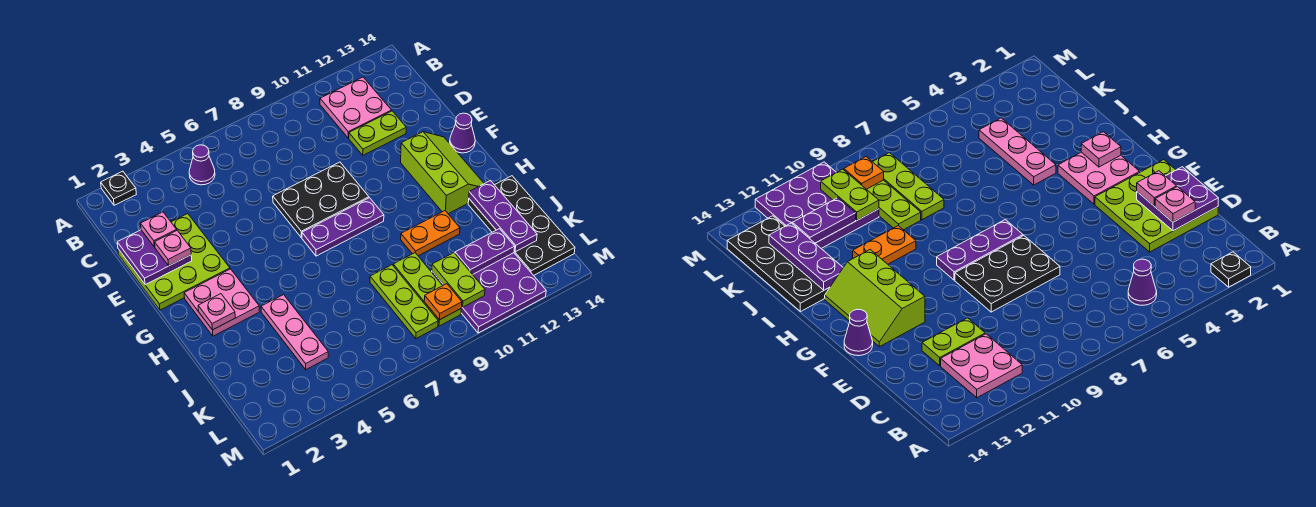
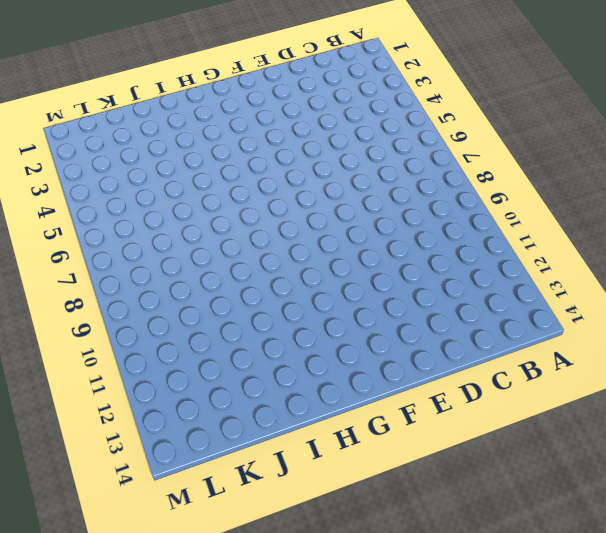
none -> black 1x1 plate [101,171,136,205]
none -> purple 1x1 cone [189,145,215,185]
none -> pink 2x2 plate [320,77,392,138]

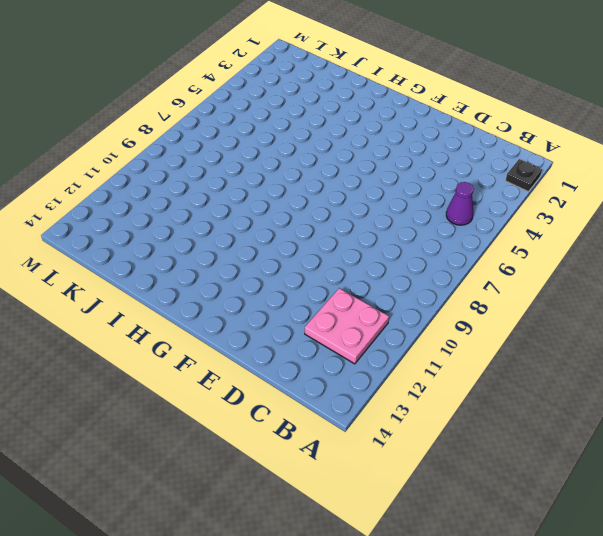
none -> lime 3x3 plate [118,214,230,310]
none -> lime 1x2 plate [349,111,406,155]
none -> black 2x3 plate [273,162,369,238]

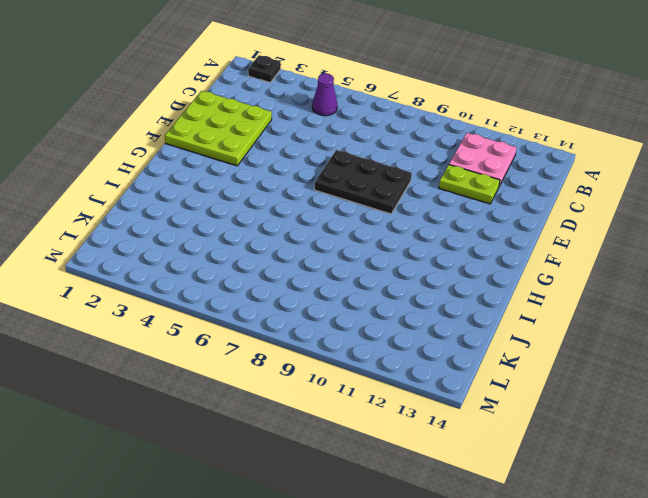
none -> lime 2x3 slope [401,132,484,214]
none -> purple 1x1 cone [450,113,475,153]
none -> pink 2x2 plate [184,269,259,336]

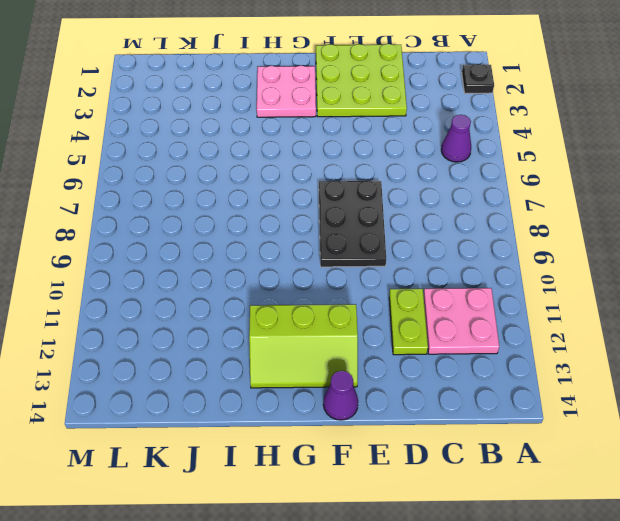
none -> purple 1x3 plate [302,198,384,256]
none -> pink 1x3 plate [261,295,328,370]
none -> orange 1x2 plate [401,211,460,256]

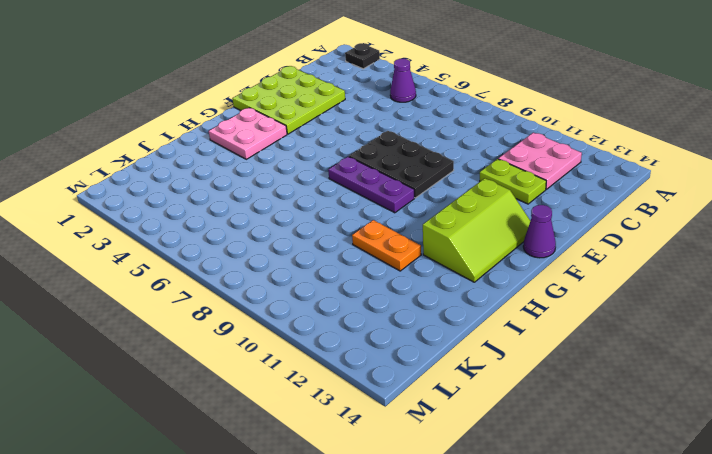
none -> pink 1x3 plate [261,295,328,370]
none -> black 2x4 plate [468,176,575,275]
none -> lime 1x3 plate [370,265,438,339]

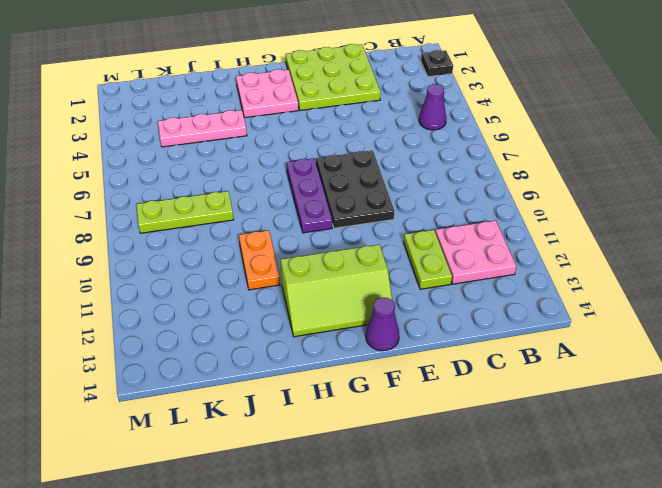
none -> black 2x4 plate [468,176,575,275]
none -> lime 1x3 plate [393,253,461,326]
none -> purple 3x3 plate [432,253,546,333]

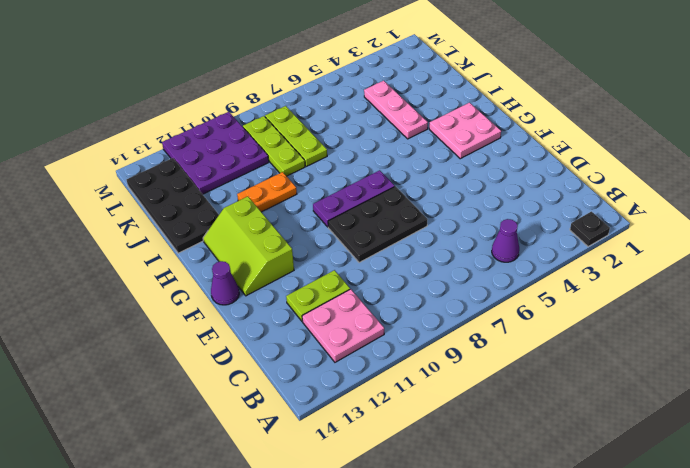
none -> lime 3x3 plate [118,214,230,310]
none -> purple 2x2 plate [117,230,192,285]
none -> pink 1x1 plate [198,294,235,330]

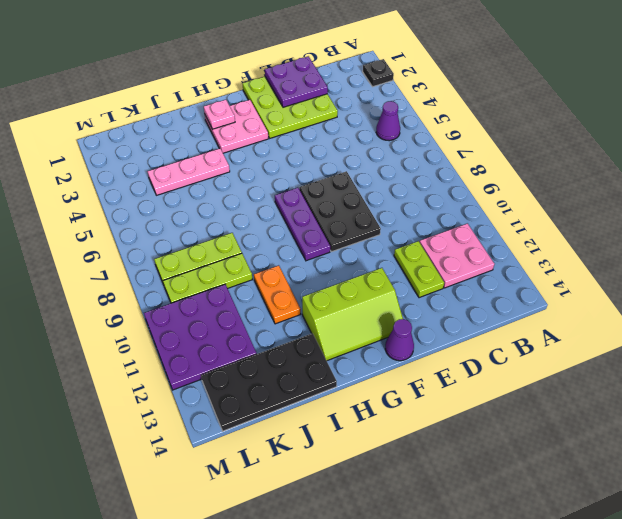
none -> purple 1x3 plate [469,181,537,252]
none -> lime 1x2 plate [432,253,485,307]
none -> purple 1x2 plate [455,229,515,274]

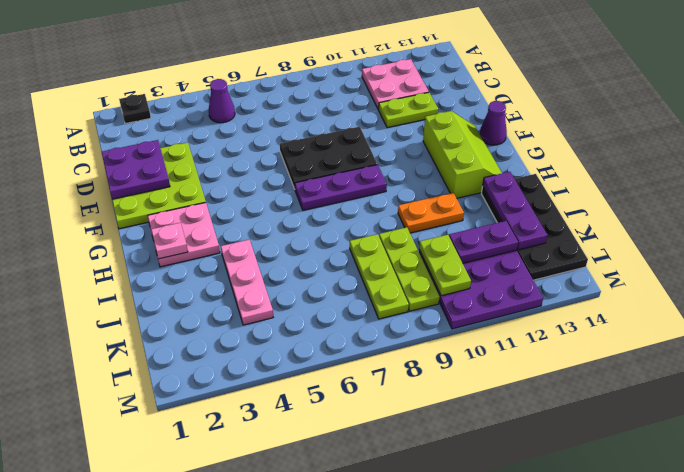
none -> orange 1x1 plate [424,284,462,320]
none -> pink 1x1 plate [141,212,177,247]
none -> pink 1x1 plate [155,231,191,266]

